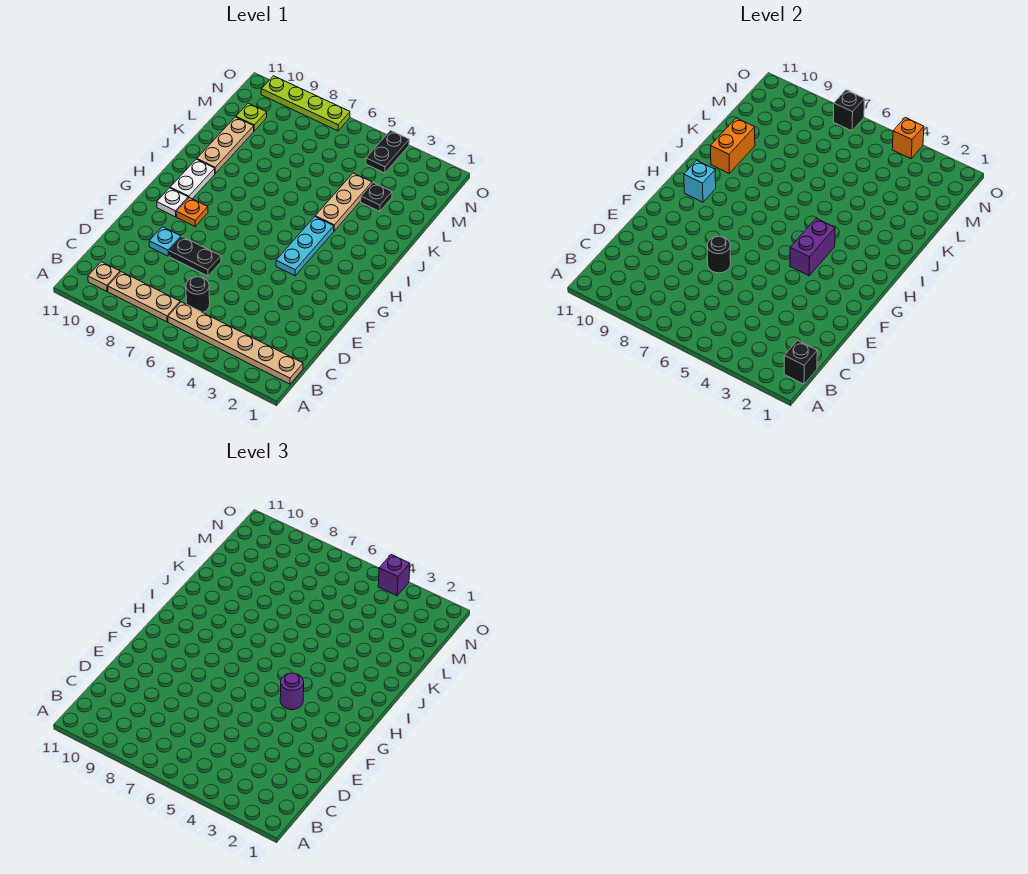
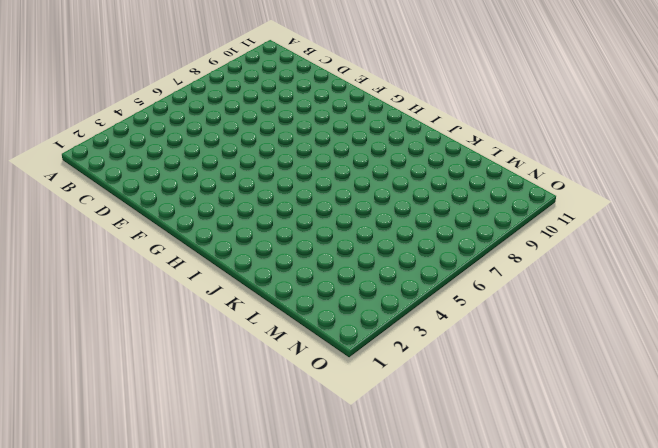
none -> tan 1x6 plate [168,302,303,384]
none -> tan 1x3 plate [108,272,180,322]
none -> tan 1x1 plate [88,262,120,291]

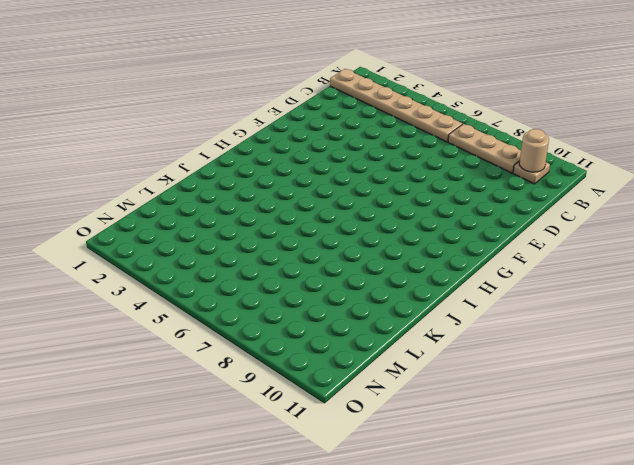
tan 1x1 round brick [519,129,549,172] -> none
none -> black 1x1 round brick [186,277,210,313]
none -> black 1x2 plate [169,237,221,276]
none -> cyan 1x1 plate [149,227,181,256]

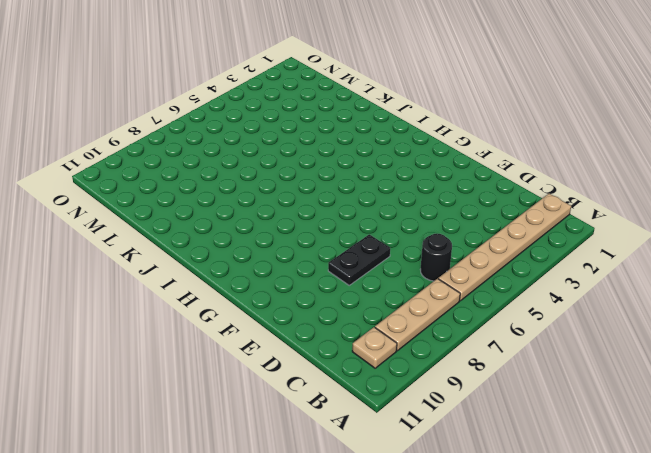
none -> cyan 1x1 plate [149,227,181,256]
none -> cyan 1x3 plate [276,217,334,276]
none -> orange 1x1 plate [176,198,208,226]

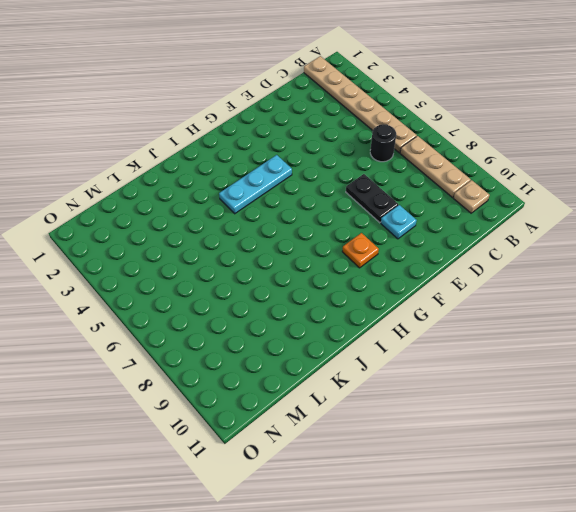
none -> white 1x1 plate [157,188,188,217]
none -> white 1x2 plate [170,159,215,199]
none -> tan 1x3 plate [315,173,372,231]

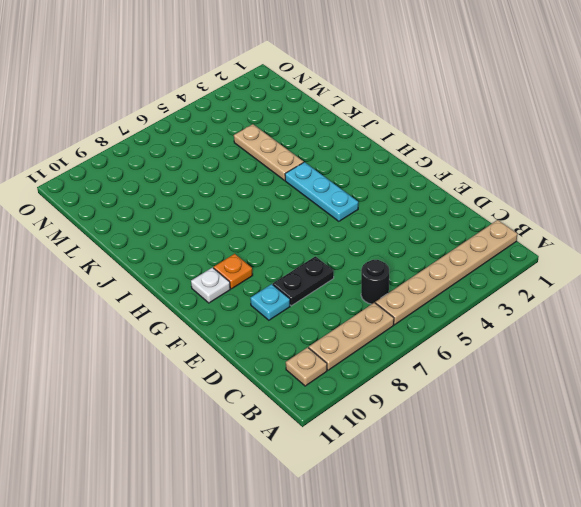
none -> white 1x2 plate [170,159,215,199]
none -> tan 1x3 plate [197,117,254,173]
none -> black 1x1 plate [361,183,392,211]

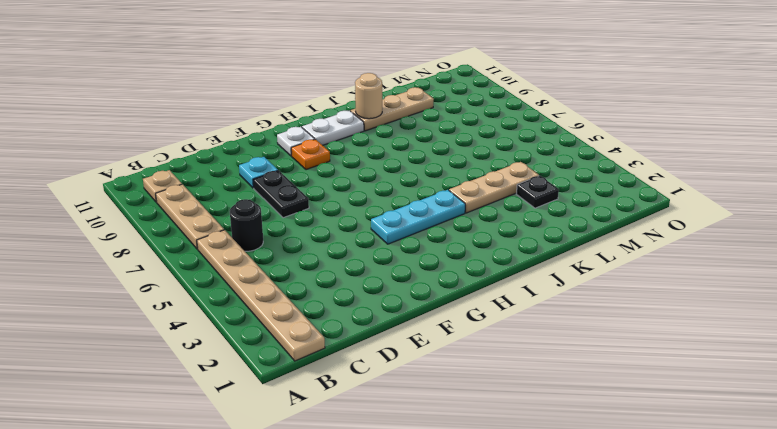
tan 1x1 round brick [355,73,382,119] -> orange 1x2 brick [711,118,755,173]
none -> lime 1x1 plate [236,103,267,131]
none -> black 1x2 plate [366,131,409,173]
none -> lime 1x4 plate [261,76,350,131]

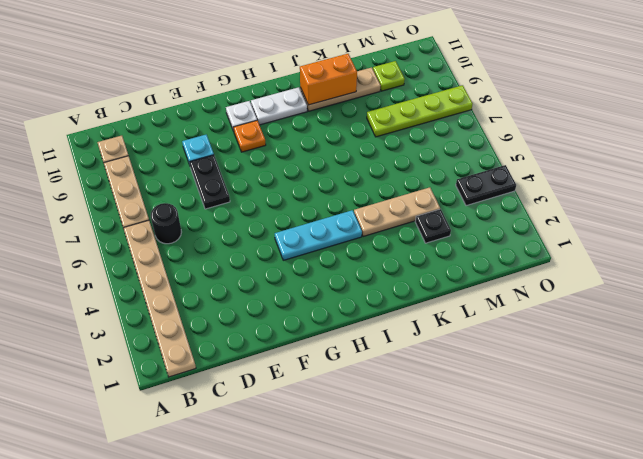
lime 1x4 plate [367,85,473,137] -> lime 1x4 plate turned to [261,76,350,131]
none -> black 1x1 brick [784,341,817,384]
none -> black 1x1 round brick [707,236,731,273]
none -> purple 1x2 brick [790,219,835,276]

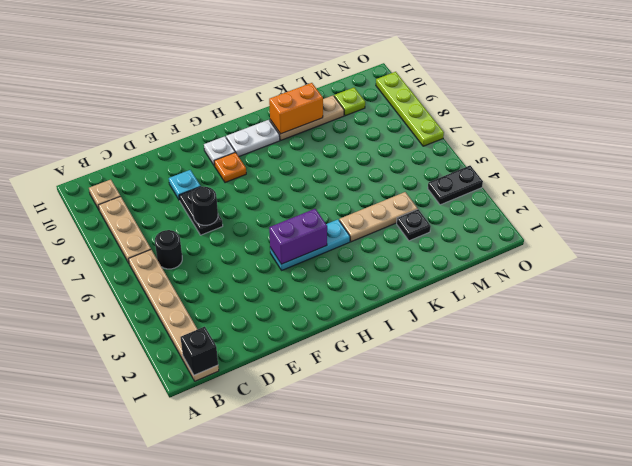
none -> cyan 1x1 brick [684,161,716,202]
none -> orange 1x1 brick [892,118,924,159]
none -> black 1x1 brick [834,90,864,131]

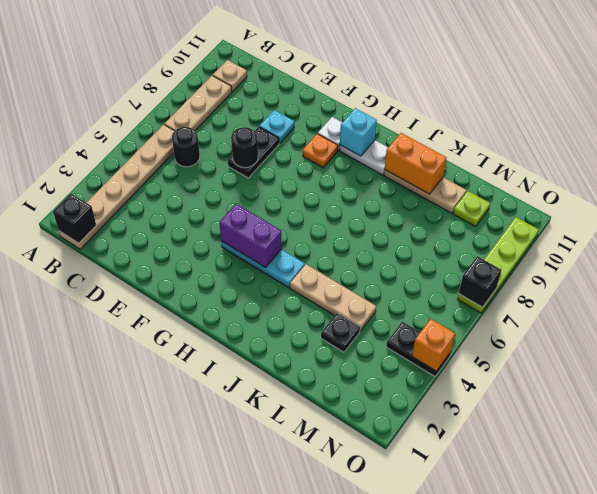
none -> purple 1x1 round brick [280,673,304,710]
none -> purple 1x1 brick [378,555,410,596]

